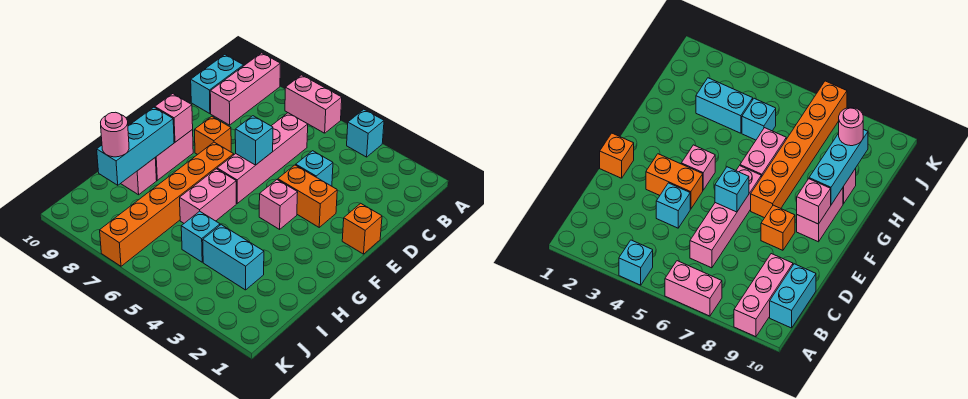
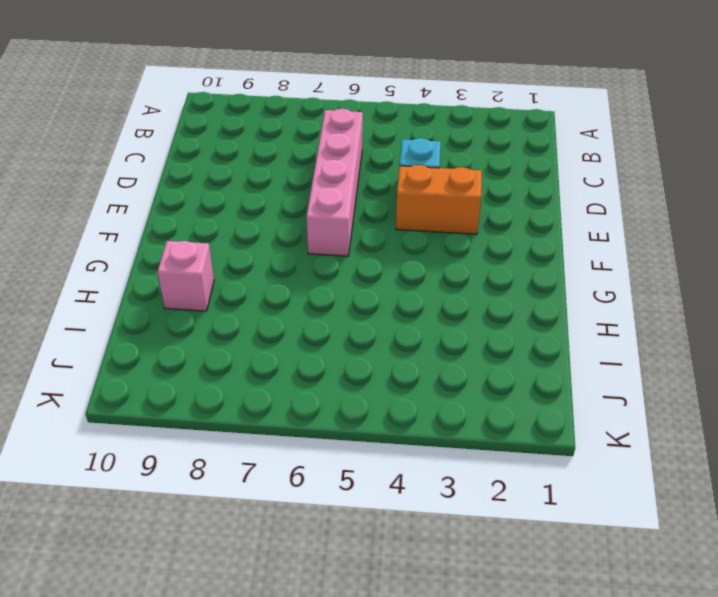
none -> cyan 1x1 brick [347,109,384,157]
none -> pink 1x2 brick [285,75,342,133]
none -> pink 1x3 brick [210,53,280,125]

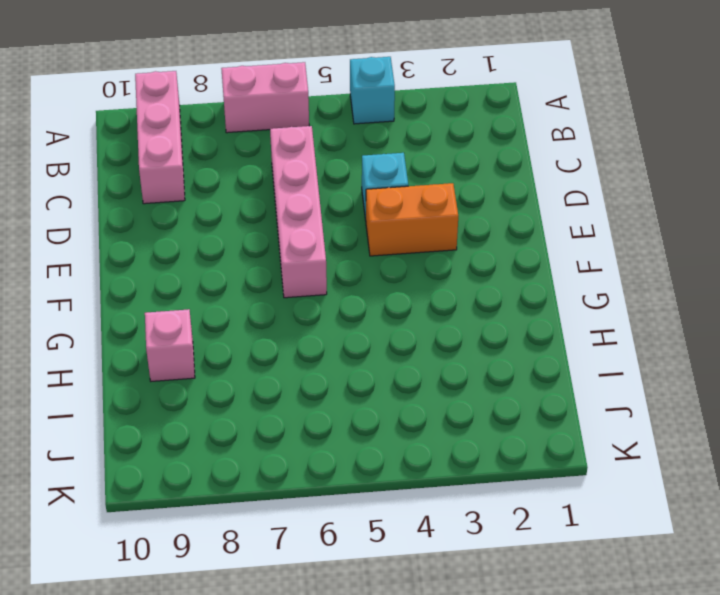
none -> cyan 1x2 brick [191,55,244,114]
none -> orange 1x1 brick [342,203,382,254]
none -> orange 1x1 brick [195,116,231,155]

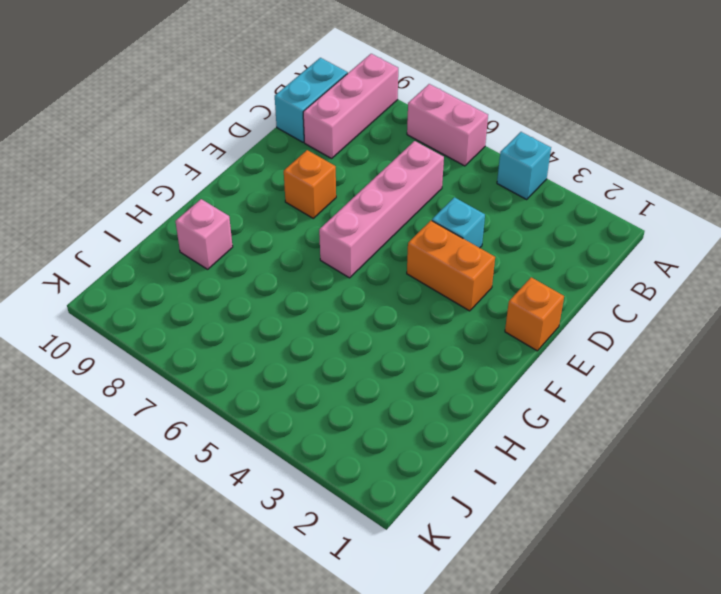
none -> pink 1x1 brick [259,180,298,229]
none -> orange 1x6 brick [100,142,234,266]
none -> pink 1x2 brick [155,129,193,180]

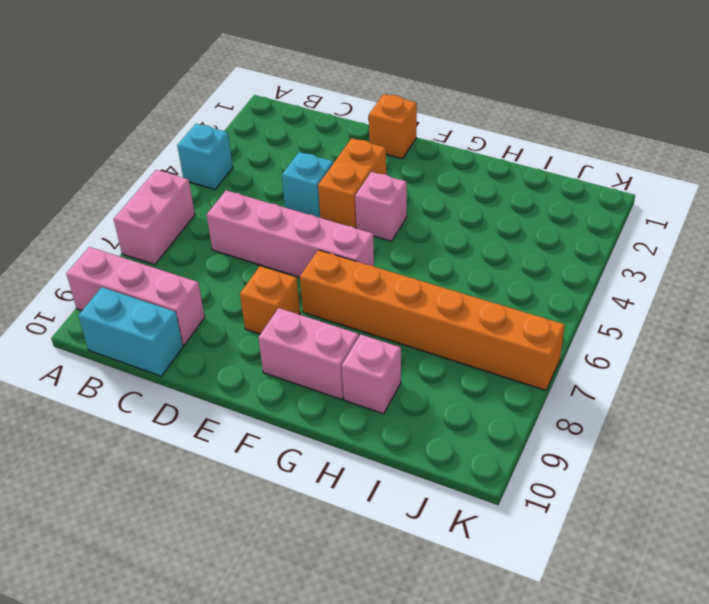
none -> pink 1x2 brick [180,169,236,223]
none -> cyan 1x2 brick [203,225,264,290]
none -> cyan 1x1 brick [181,211,220,262]

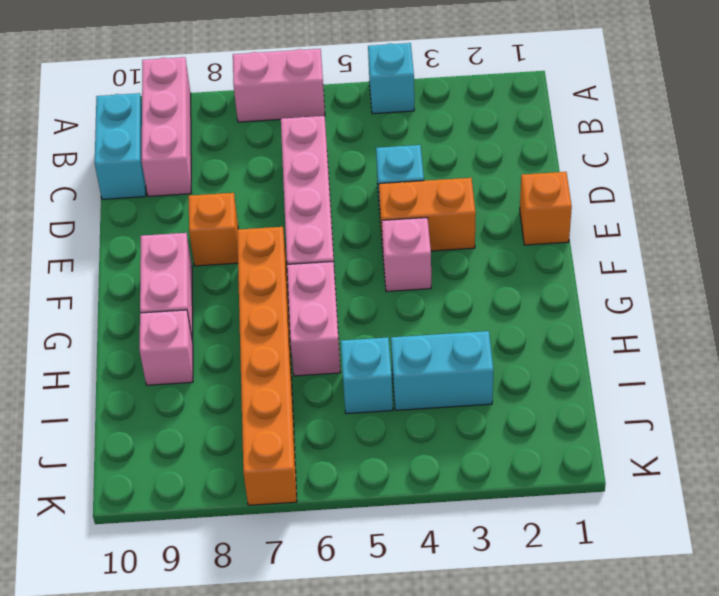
none -> cyan 1x1 brick [235,116,273,165]
none -> pink 1x1 brick [155,94,193,142]
none -> cyan 1x3 brick [97,107,174,185]

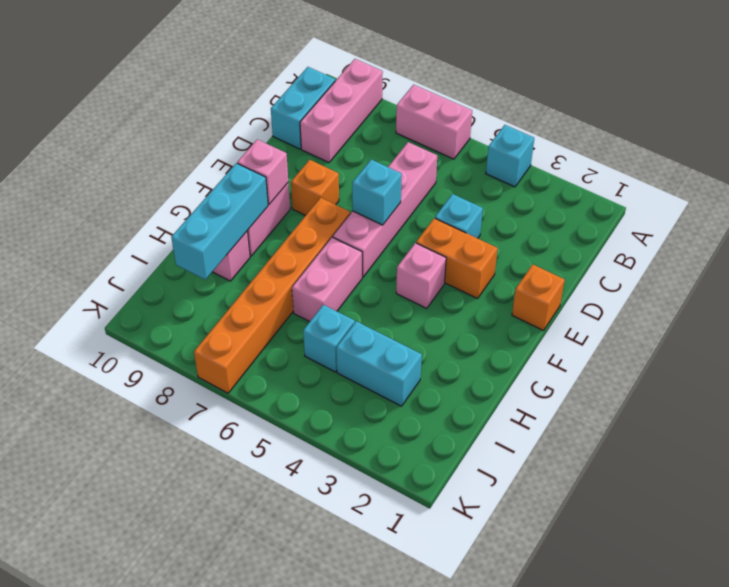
none -> pink 1x1 round brick [101,112,129,157]

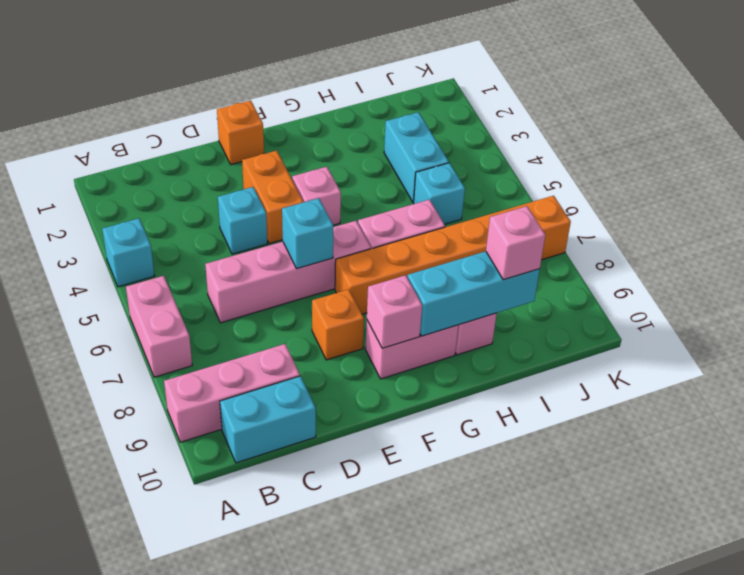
pink 1x1 brick [486,206,545,280] -> pink 1x1 round brick [101,112,129,157]

